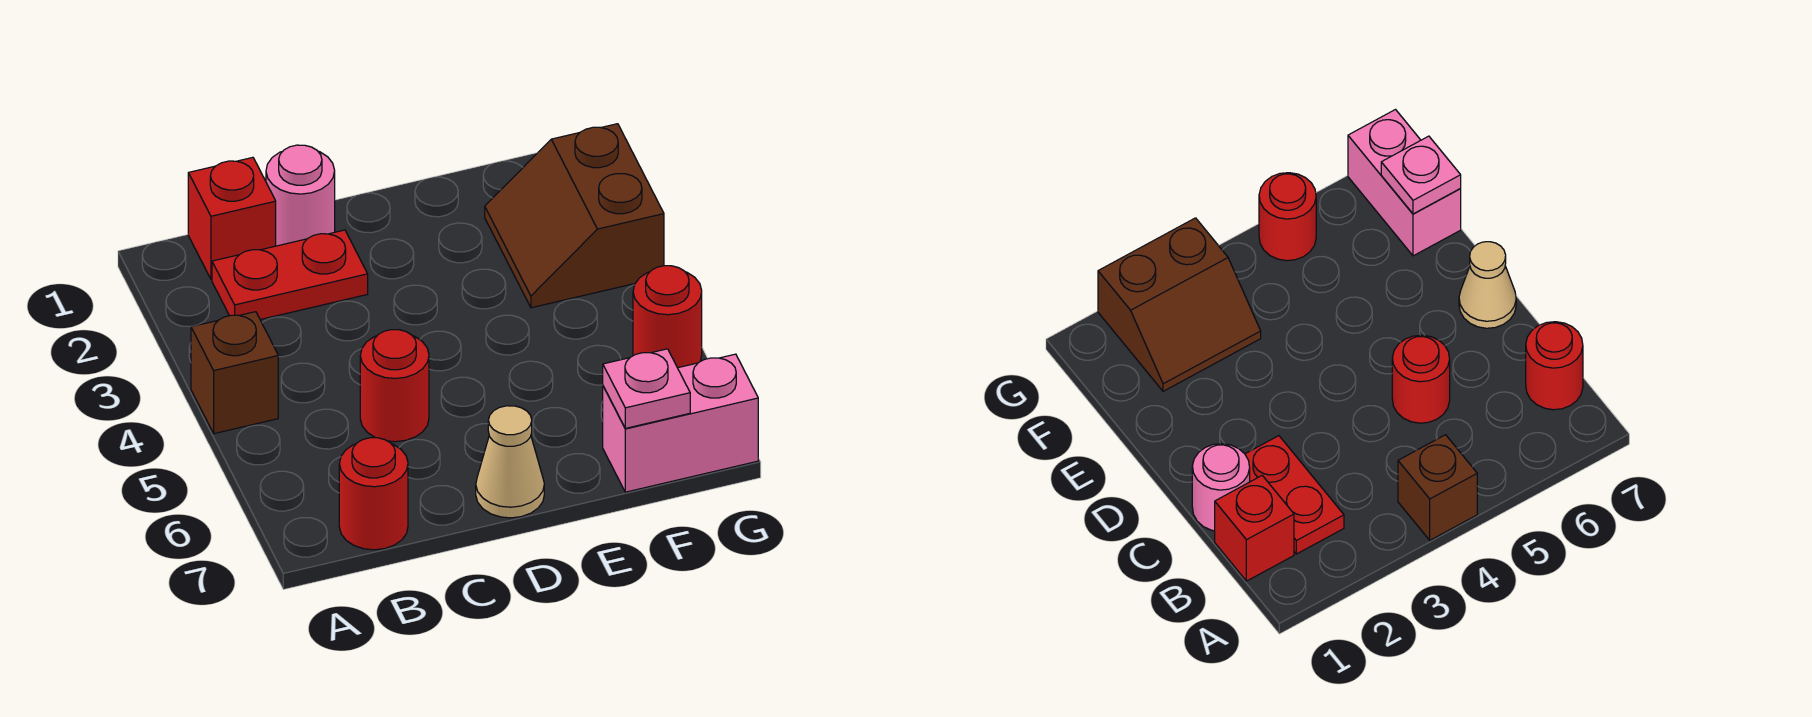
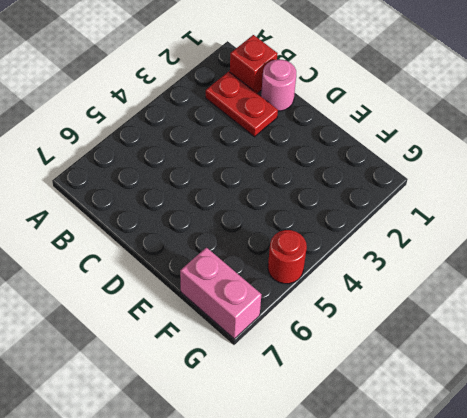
none -> brown 1x1 brick [191,312,278,434]
none -> red 1x1 round brick [339,438,408,550]

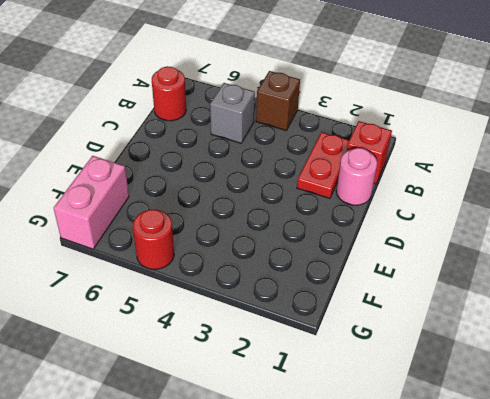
grey 1x1 brick [210,83,255,143] -> none
none -> red 1x1 round brick [360,330,429,442]
none -> tan 1x1 cone [476,406,544,518]

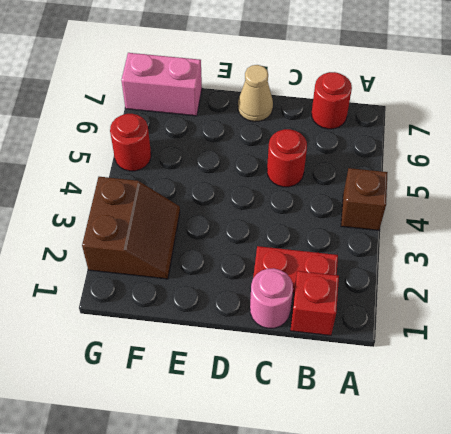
none -> pink 1x1 plate [603,349,690,428]

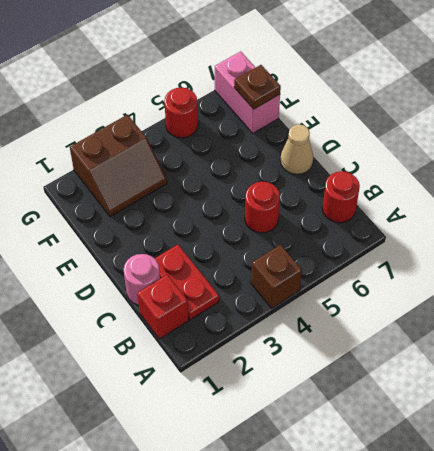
brown 1x1 plate [234,65,281,109] -> pink 1x1 plate [603,349,690,428]

